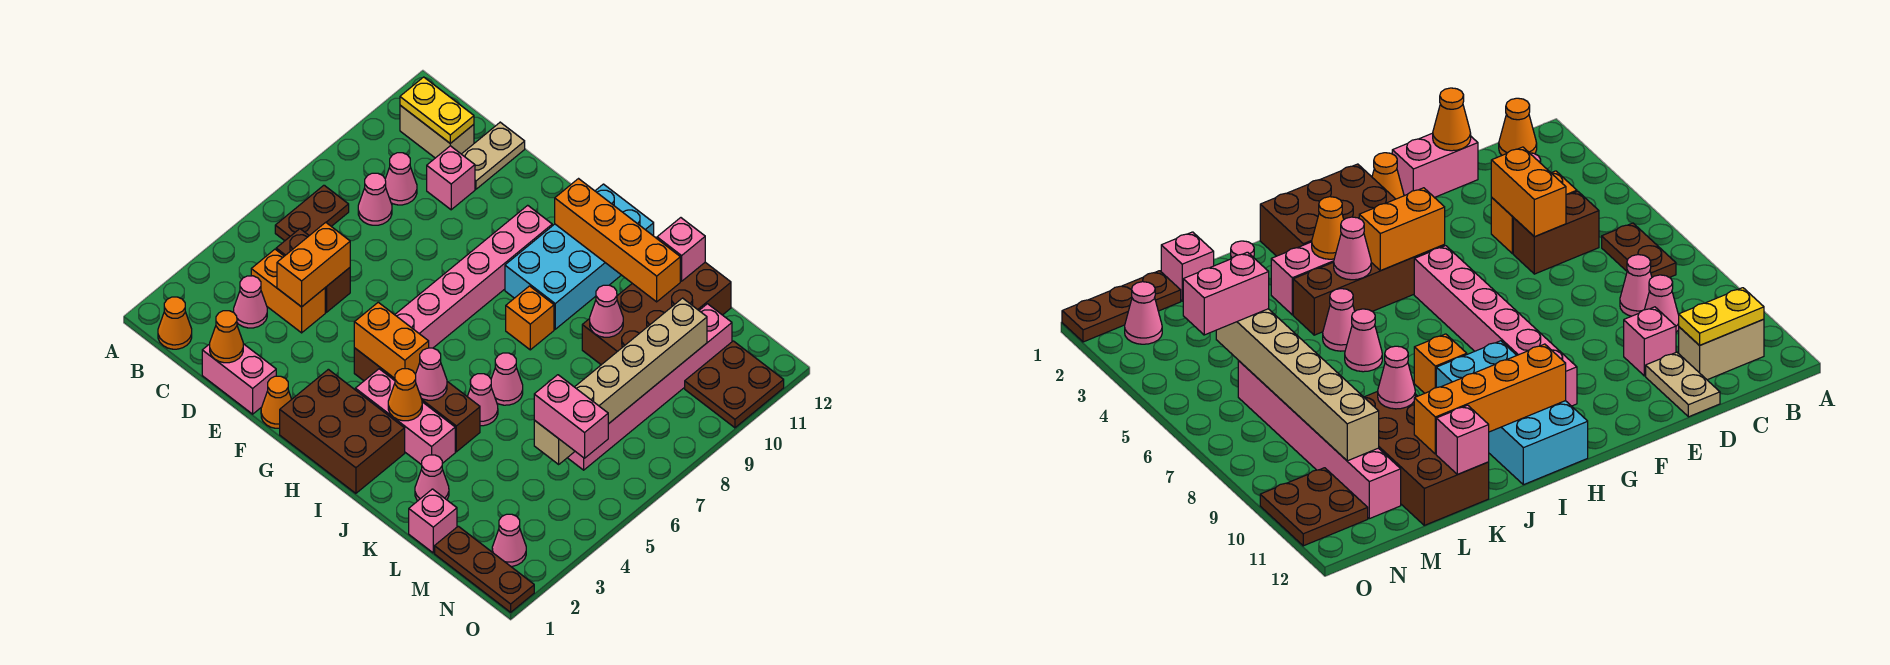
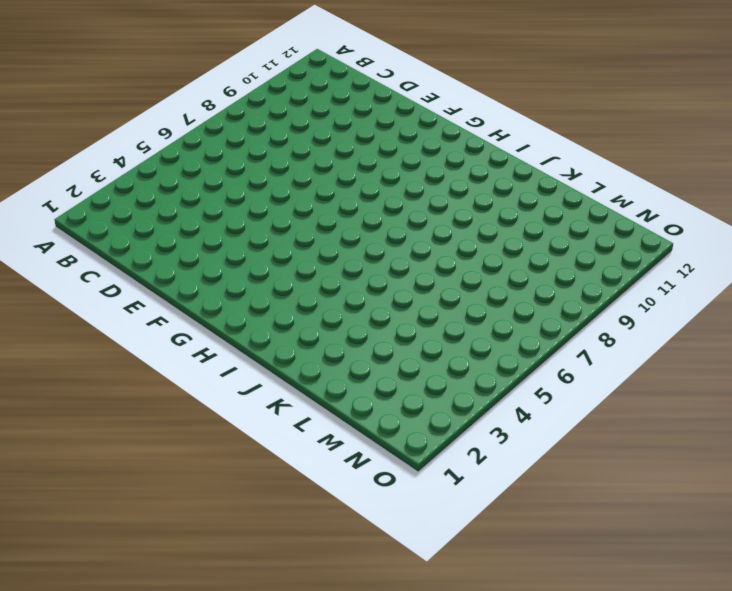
none -> orange 1x1 cone [158,297,192,349]
none -> brown 1x2 plate [275,185,349,241]
none -> tan 1x2 brick [400,105,474,158]
none -> pink 1x1 cone [234,276,267,328]

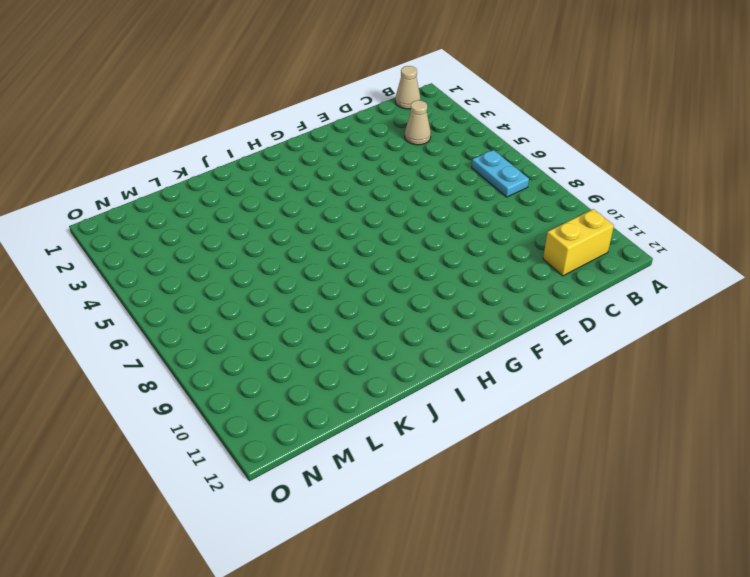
tan 1x1 cone [395,66,421,109] -> orange 1x1 cone [158,297,192,349]
cyan 1x2 plate [472,150,529,197] -> brown 1x2 plate [275,185,349,241]
yellow 1x2 brick [543,209,614,276] -> tan 1x2 brick [400,105,474,158]
tan 1x1 cone [405,100,431,145] -> pink 1x1 cone [234,276,267,328]
none -> orange 1x2 brick [251,249,325,333]
none -> brown 1x2 brick [276,229,350,312]
none -> pink 1x1 cone [358,173,392,225]
none -> pink 1x1 cone [385,153,417,205]

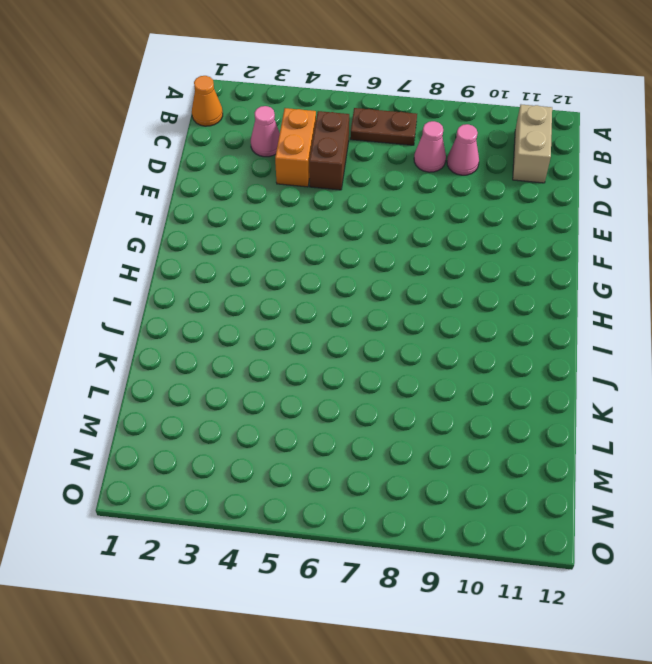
none -> pink 1x2 brick [202,344,276,414]
none -> pink 1x1 brick [427,146,475,210]
none -> tan 1x2 plate [462,122,525,189]
none -> orange 1x1 cone [261,376,292,428]

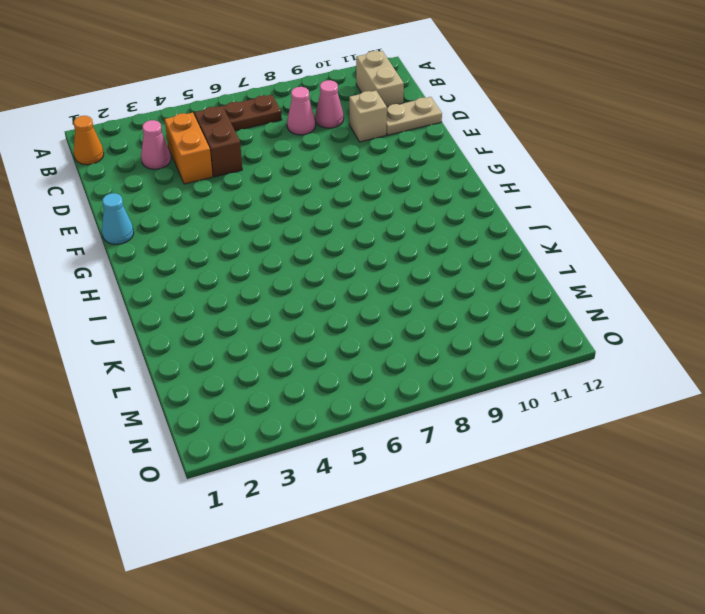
tan 1x1 brick [349,91,387,142] -> pink 1x1 brick [427,146,475,210]
cyan 1x1 cone [102,193,134,244] -> orange 1x1 cone [261,376,292,428]
none -> pink 1x2 brick [202,344,276,414]
none -> brown 2x3 brick [280,369,405,493]
none -> brown 1x4 brick [354,348,480,452]
none -> pink 1x6 brick [395,205,552,348]

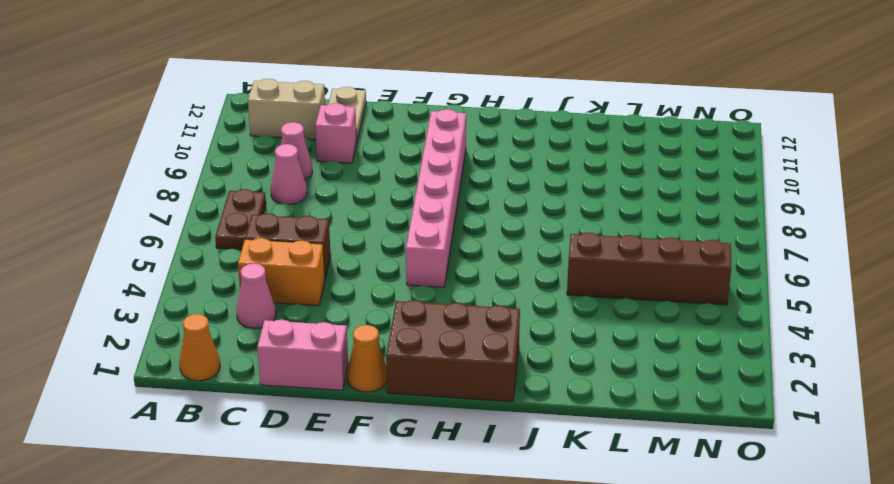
brown 1x4 brick [567,233,732,305] -> brown 1x4 brick moved to [354,348,480,452]
none -> pink 1x3 brick [355,369,455,465]
none -> cyan 2x4 brick [505,184,654,329]
none -> orange 1x1 brick [506,286,554,350]
none -> pink 1x1 cone [467,374,498,426]

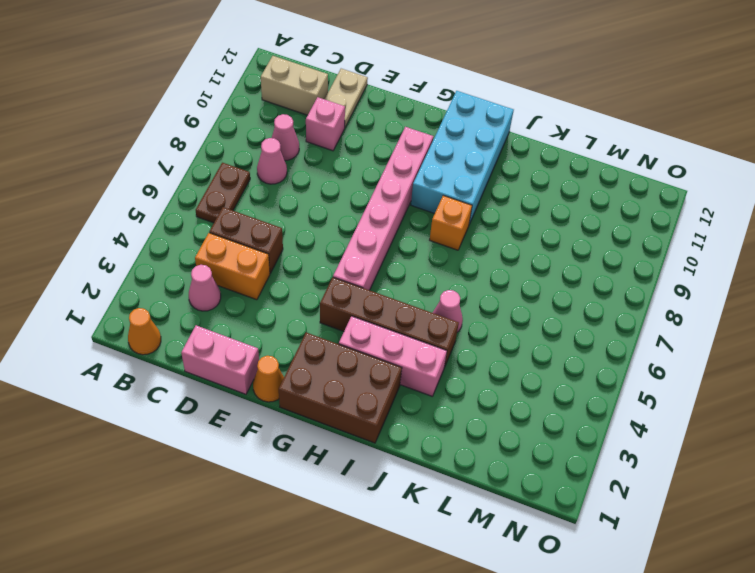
none -> pink 1x1 cone [491,353,523,405]
none -> pink 1x1 cone [415,455,449,501]
none -> brown 2x4 brick [582,262,731,365]
none -> pink 1x1 brick [409,489,457,553]

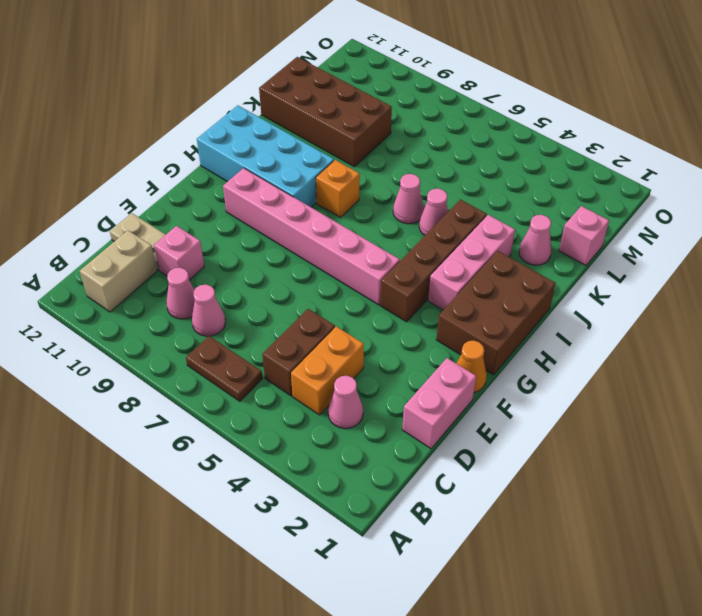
none -> orange 1x1 cone [158,297,192,349]
none -> brown 1x3 plate [435,526,534,612]
none -> pink 1x6 brick [568,304,732,470]
none -> pink 1x1 cone [492,514,526,566]

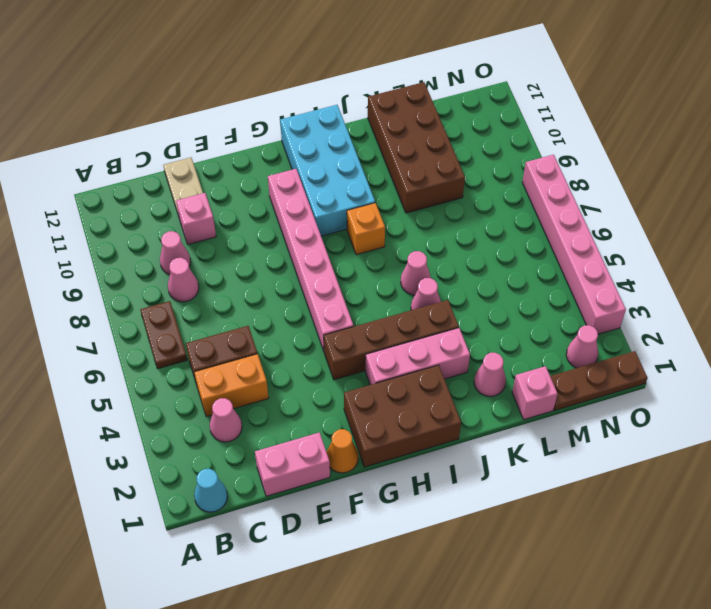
cyan 1x1 cone [194,469,228,512] -> orange 1x1 cone [158,297,192,349]
pink 1x6 brick [522,155,626,334] -> pink 1x6 brick moved to [568,304,732,470]
none -> tan 1x2 brick [400,105,474,158]
none -> brown 2x2 plate [685,341,784,428]
none -> yellow 1x2 plate [400,77,474,143]
none -> orange 1x1 cone [210,311,243,363]

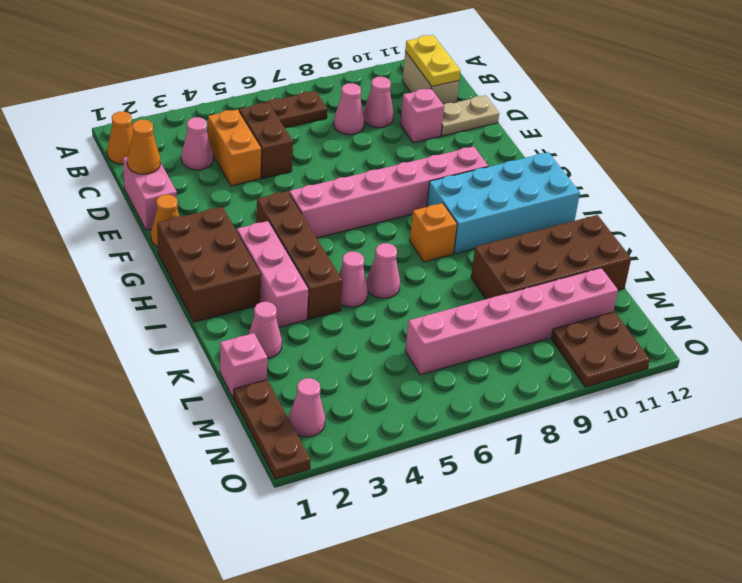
none -> orange 1x2 brick [277,222,350,307]
none -> orange 1x2 brick [354,302,429,378]
none -> orange 1x4 brick [555,179,680,302]
none -> orange 1x1 cone [388,369,422,421]

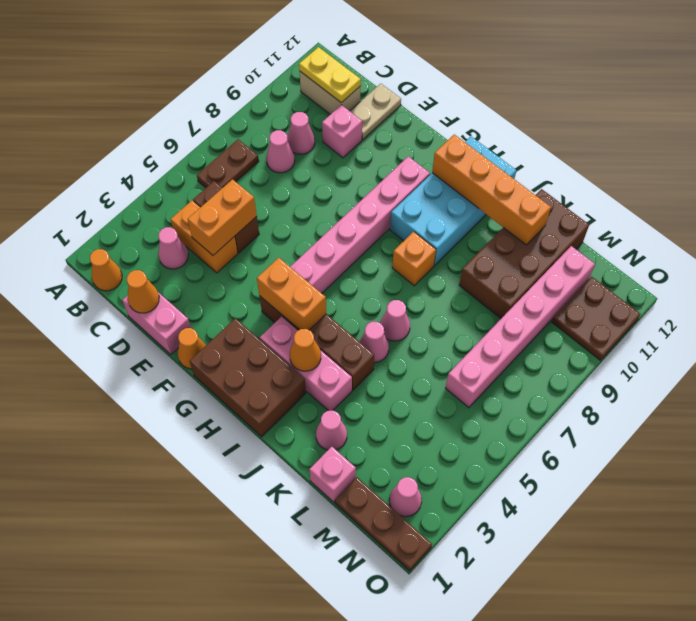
none -> pink 1x1 cone [416,348,447,400]
none -> pink 1x1 cone [590,285,623,337]
none -> pink 1x1 brick [657,218,705,281]
none -> tan 1x6 brick [534,298,707,464]

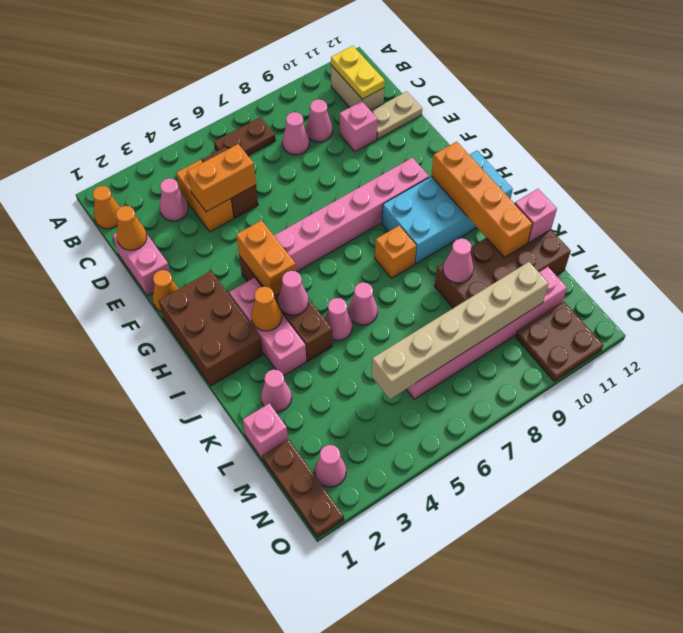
none -> pink 1x2 brick [534,375,608,458]

